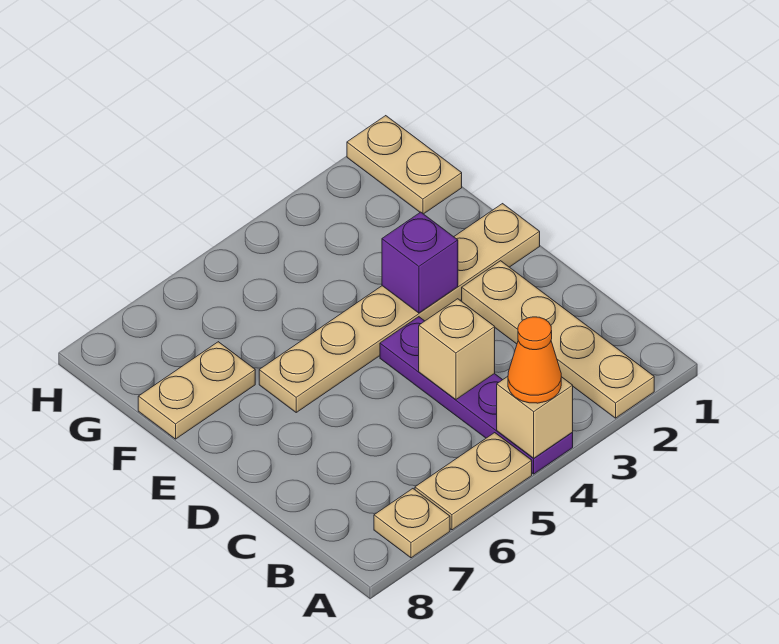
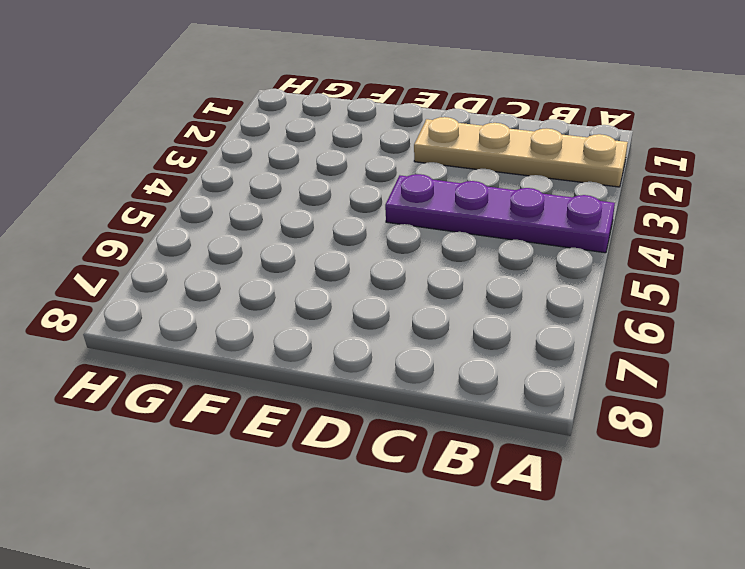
none -> tan 1x2 plate [415,433,532,530]
none -> tan 1x1 plate [374,489,450,558]

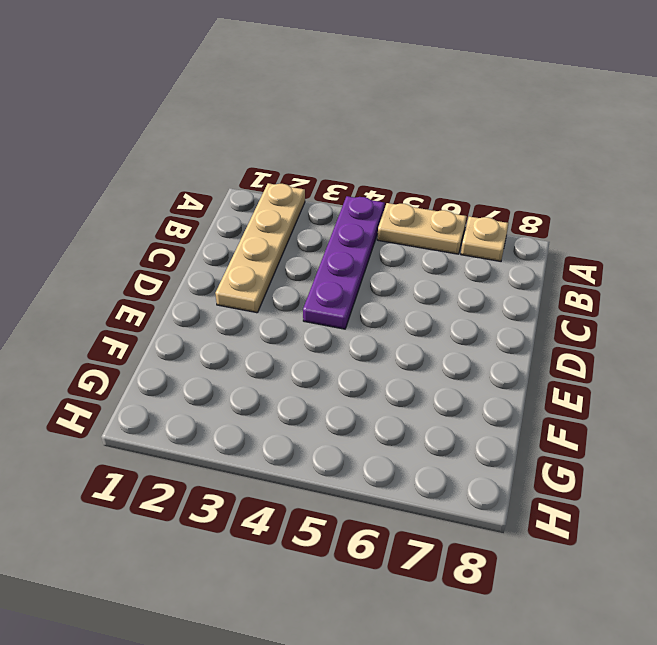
none -> tan 1x6 plate [259,204,540,412]
none -> tan 1x2 plate [138,342,255,439]

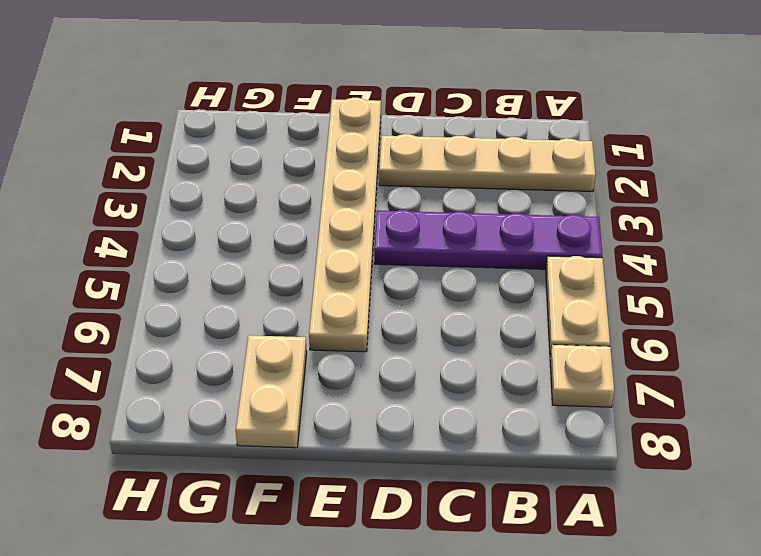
none -> tan 1x2 plate [347,116,462,214]
none -> tan 1x1 brick [497,377,573,458]

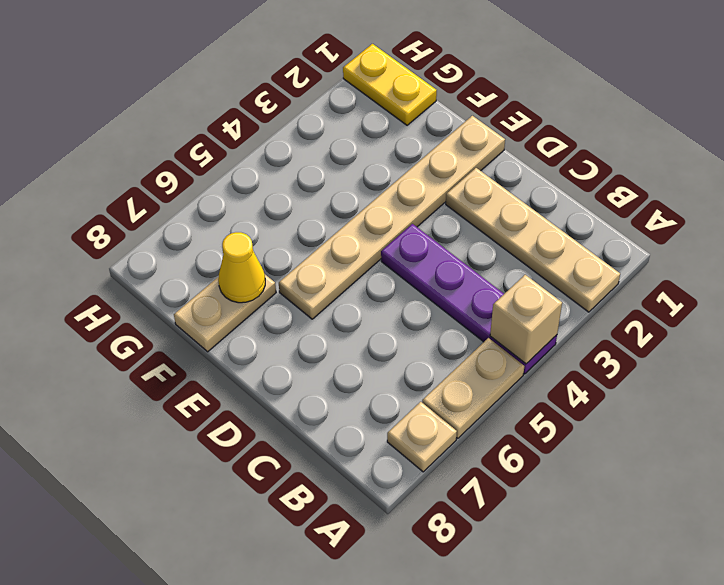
yellow 1x1 cone [218,232,265,303] -> none
yellow 1x2 plate [343,44,437,125] -> tan 1x2 plate [347,116,462,214]
none -> tan 1x1 brick [419,299,495,400]
none -> purple 1x1 brick [382,212,458,313]

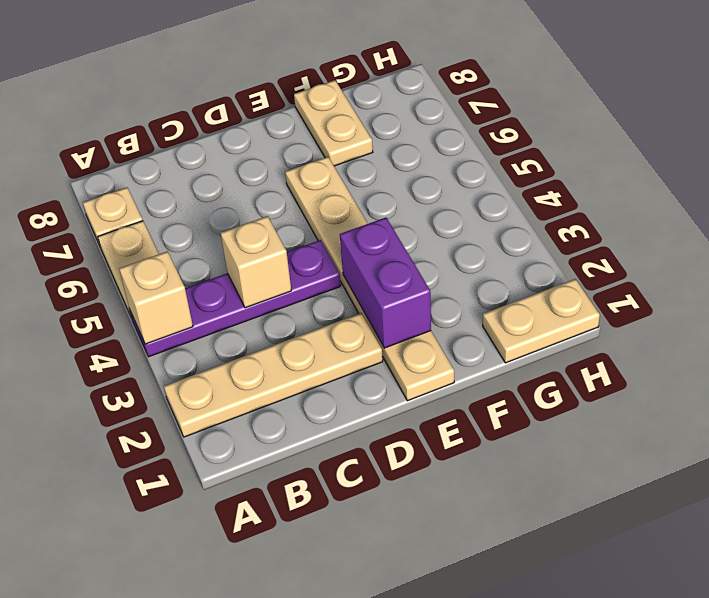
purple 1x2 brick [340,218,431,348] -> purple 1x1 brick [382,212,458,313]
none -> orange 1x1 cone [508,317,561,403]

